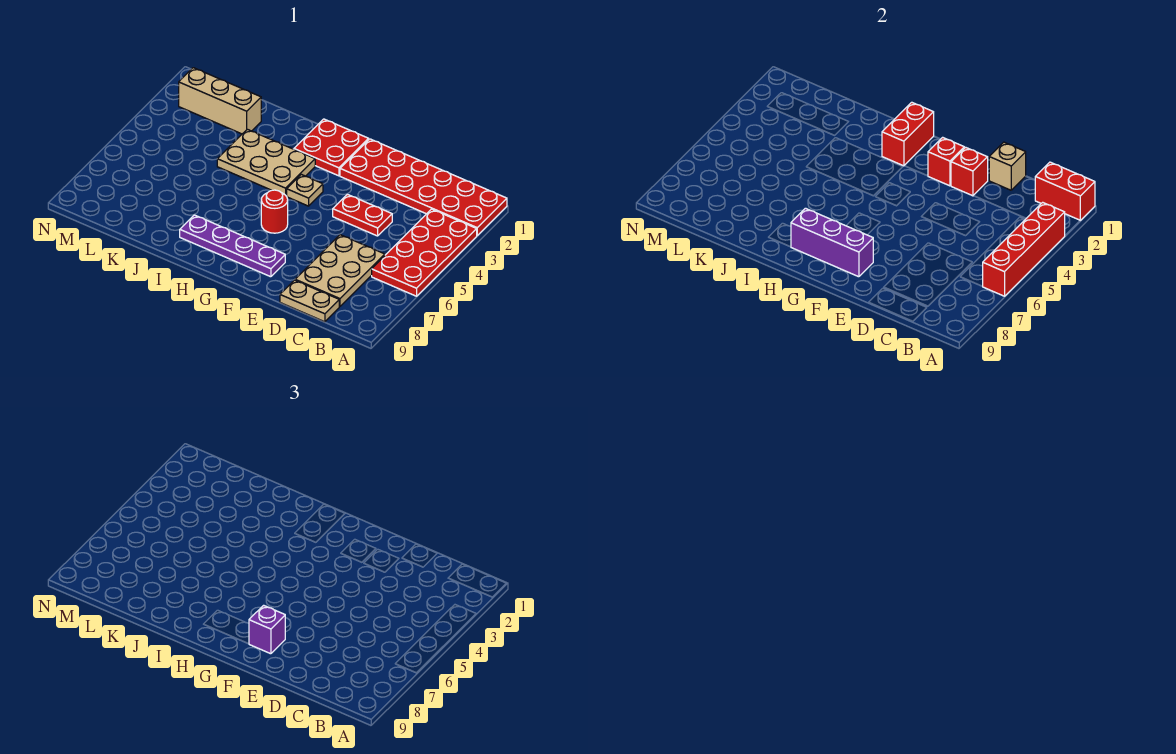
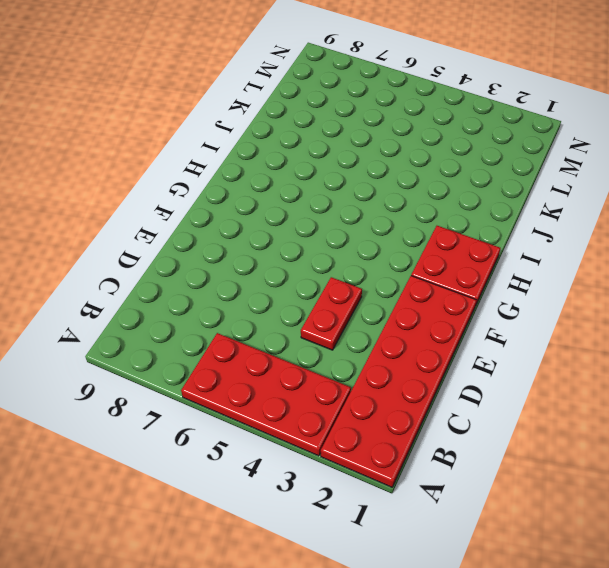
none -> tan 2x3 plate [295,235,385,307]
none -> tan 1x2 plate [280,280,339,322]
none -> purple 1x4 plate [180,215,285,277]

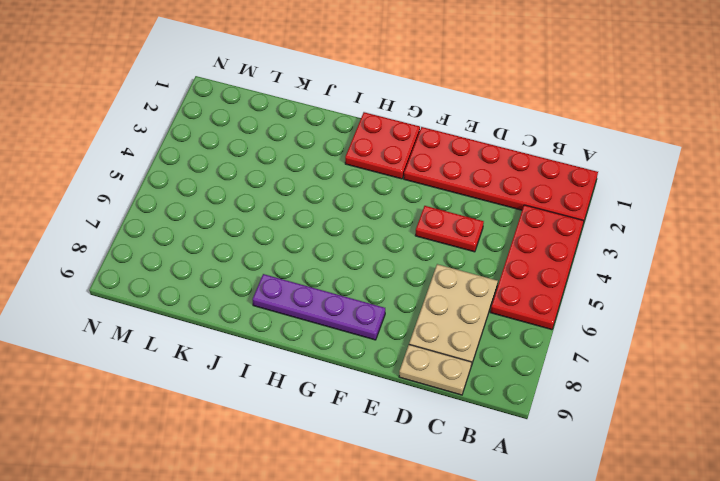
none -> tan 1x1 plate [287,174,323,206]
none -> red 1x1 round brick [261,190,288,233]
none -> tan 2x3 plate [217,129,315,195]

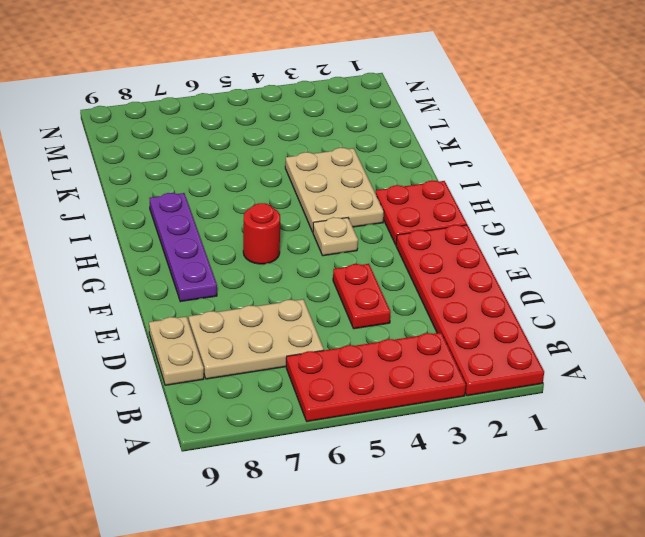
none -> tan 1x3 brick [179,68,261,134]
none -> red 1x2 brick [1035,162,1095,220]
none -> red 1x4 brick [982,202,1065,296]

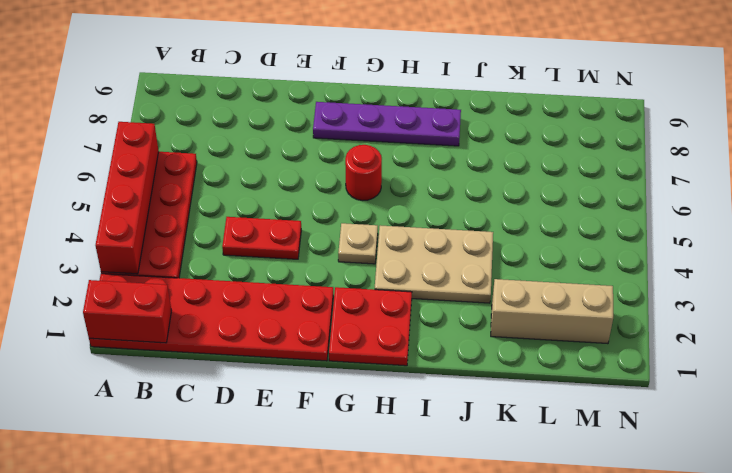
none -> tan 2x3 plate [295,235,385,307]
none -> tan 1x2 plate [280,280,339,322]
none -> tan 1x1 brick [989,142,1026,190]

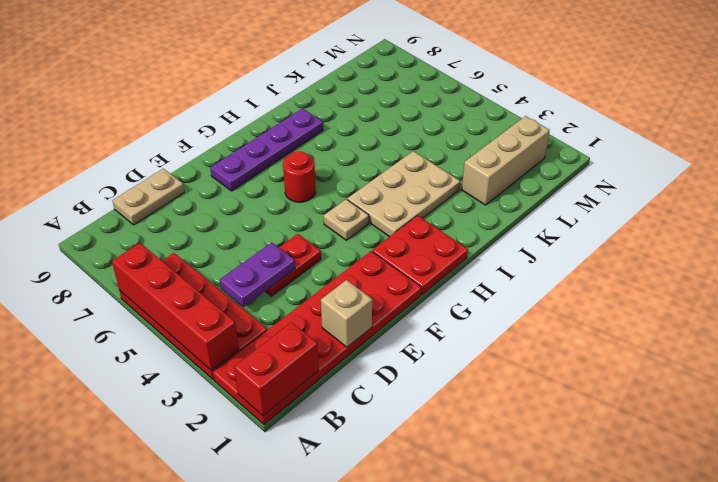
purple 1x2 plate [220,243,295,307] -> none
none -> tan 2x3 plate [295,235,385,307]
none -> red 1x1 brick [951,147,988,196]
none -> red 1x1 brick [928,137,964,186]

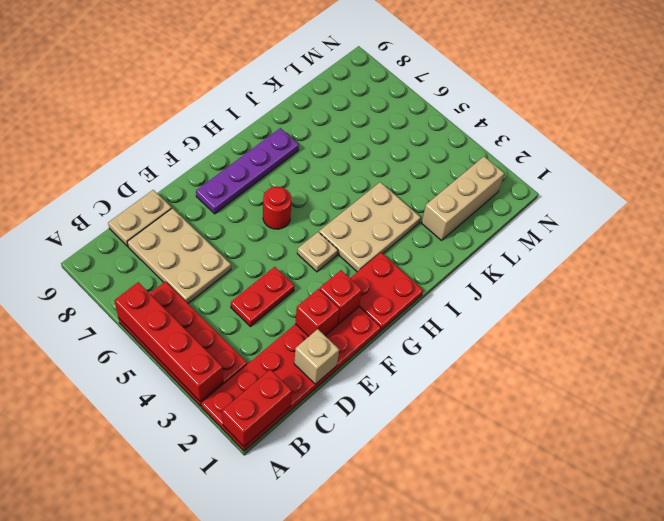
none -> purple 1x3 brick [791,208,873,277]
none -> red 1x2 brick [882,102,934,166]
none -> purple 1x1 brick [249,605,285,654]

